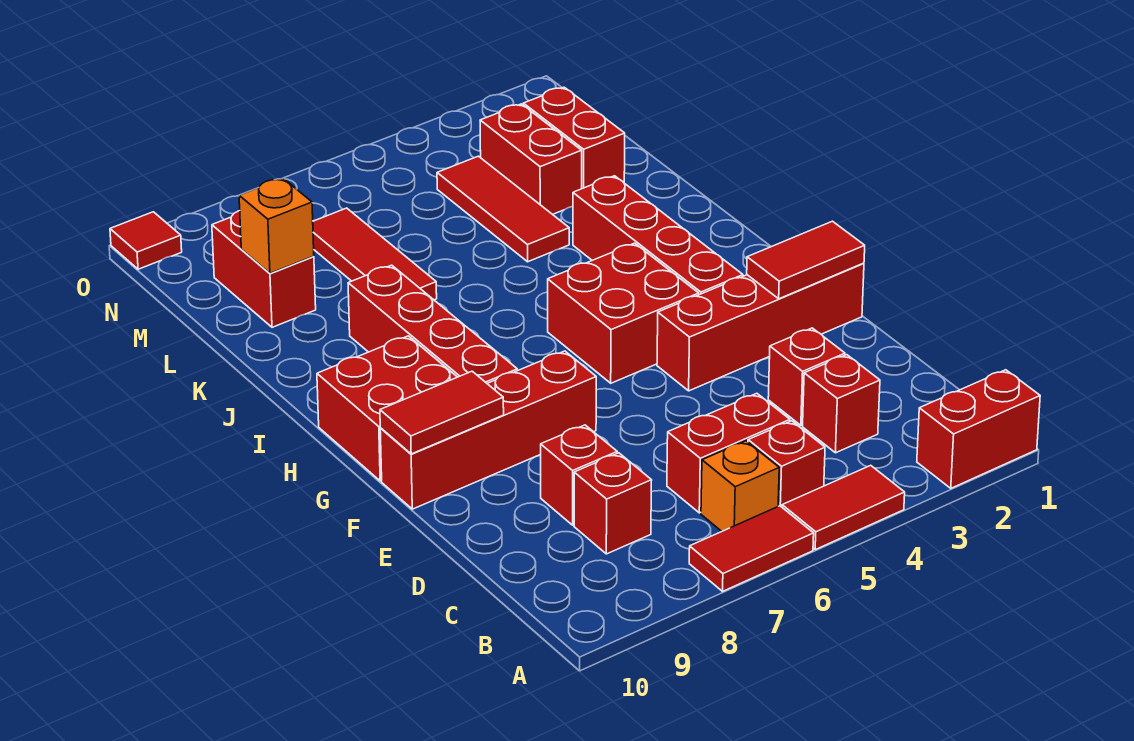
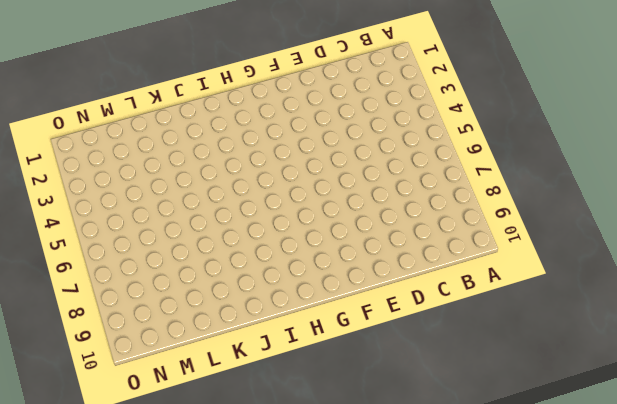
none -> red 1x2 brick [917,370,1040,488]
none -> red 1x2 tile [782,465,905,550]
none -> red 1x2 tile [689,506,814,591]

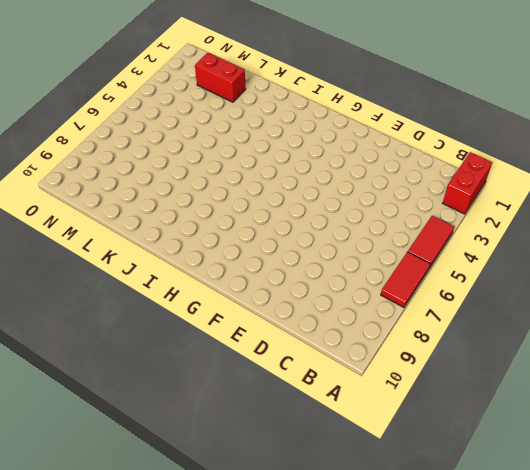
none -> red 1x1 brick [748,421,825,507]
none -> orange 1x1 brick [701,441,779,531]
none -> red 1x1 brick [803,355,880,453]

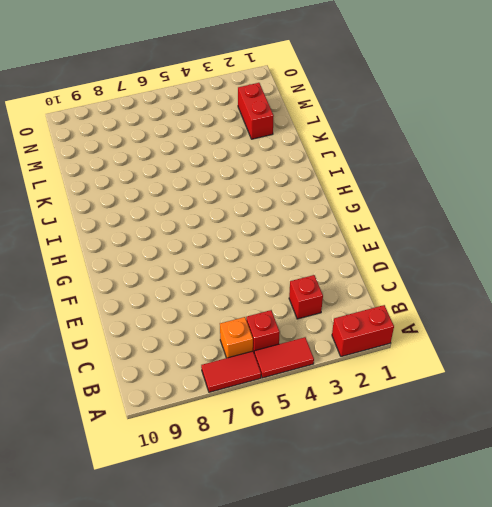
none -> red 1x2 brick [667,393,790,513]
none -> red 1x1 brick [574,453,652,554]
none -> red 1x1 brick [768,328,845,425]

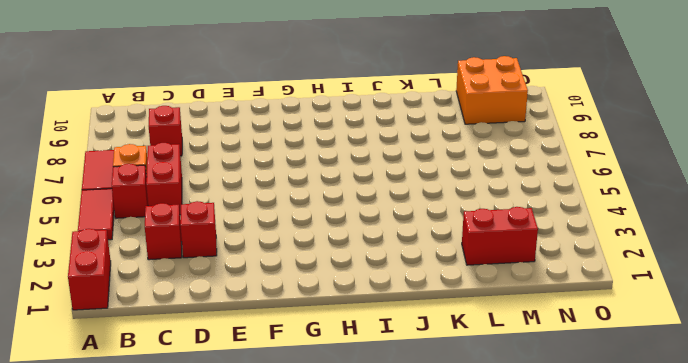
orange 2x2 brick [456,56,528,124] -> red 1x2 brick [212,211,316,327]
none -> red 1x1 brick [541,425,617,525]
none -> red 1x4 brick [657,263,864,391]
none -> red 1x4 brick [380,351,596,509]

